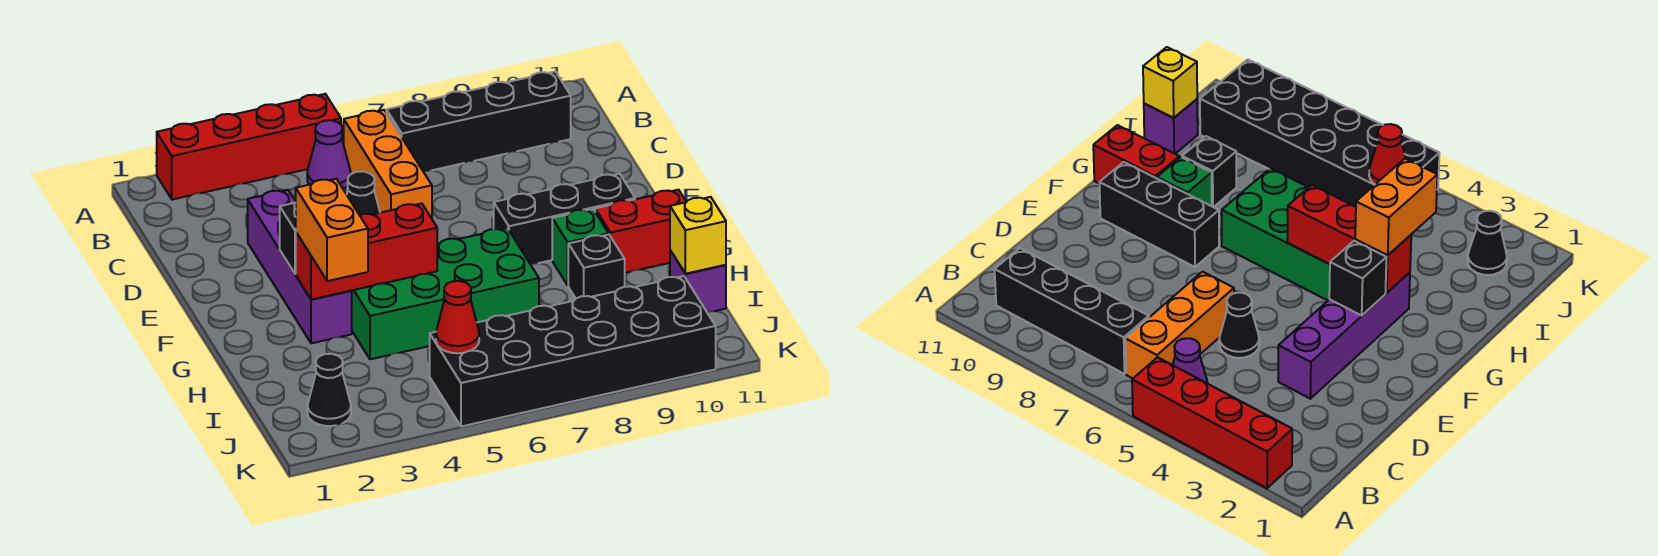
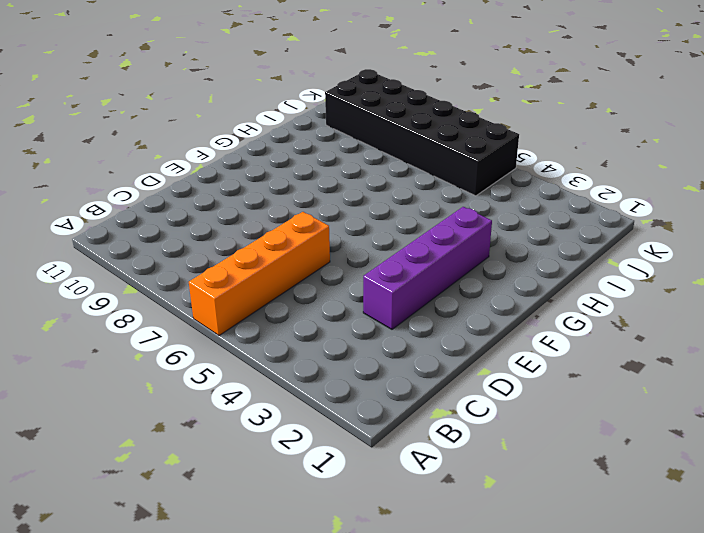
orange 1x4 brick [189,212,330,336] -> orange 1x3 brick [344,110,432,218]
none -> red 1x4 brick [157,94,341,200]
none -> purple 1x1 cone [307,120,351,189]
none -> black 1x4 brick [386,71,571,172]

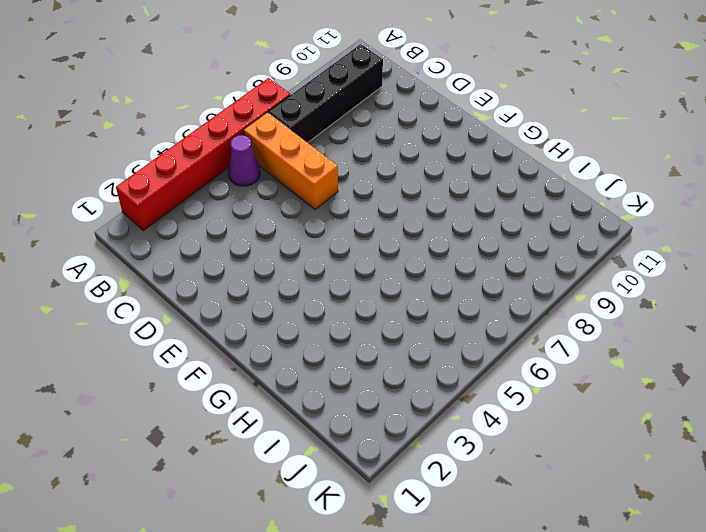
red 1x6 brick [116,78,290,230] -> red 1x4 brick [157,94,341,200]
none -> purple 1x4 brick [248,190,352,343]
none -> black 1x1 cone [347,171,380,215]
none -> black 1x3 brick [494,174,635,264]

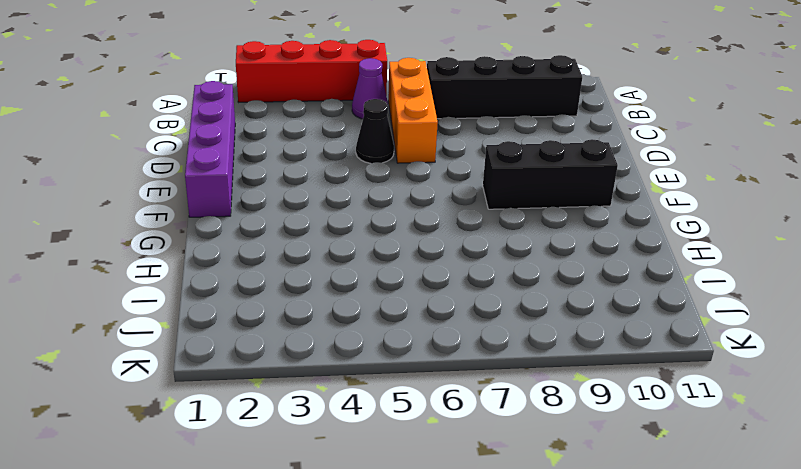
purple 1x4 brick [185,81,235,217] -> purple 1x4 brick moved to [248,190,352,343]
none -> green 2x4 brick [352,228,539,359]
none -> green 1x1 brick [552,209,608,285]
none -> red 1x2 brick [595,190,686,273]

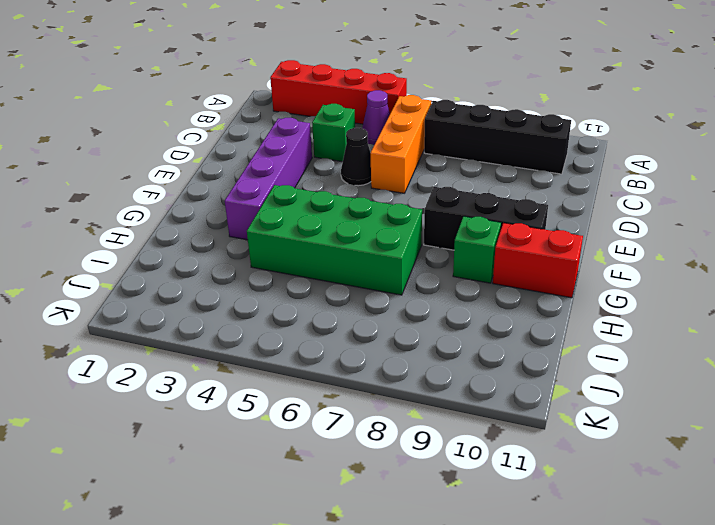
green 1x1 brick [312,104,355,162] -> none
none -> black 1x1 brick [568,234,625,298]
none -> purple 1x1 brick [670,250,726,312]
none -> black 1x1 cone [308,354,351,426]

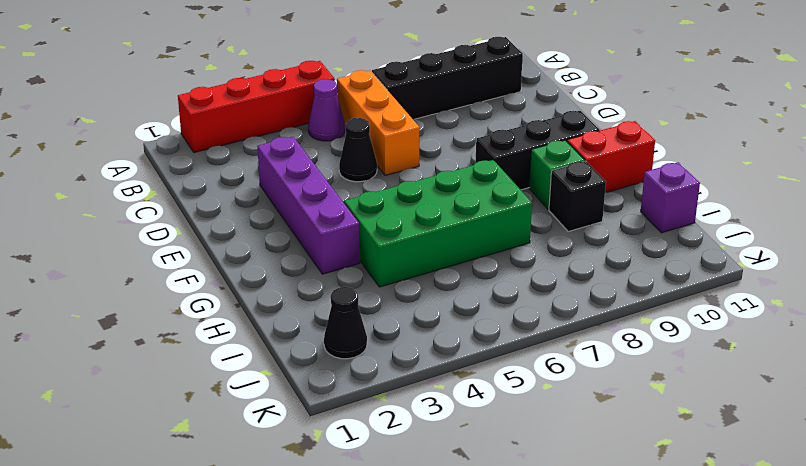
none -> black 2x6 brick [430,276,716,426]
none -> black 1x1 brick [280,203,296,274]
none -> red 1x3 brick [296,203,437,299]

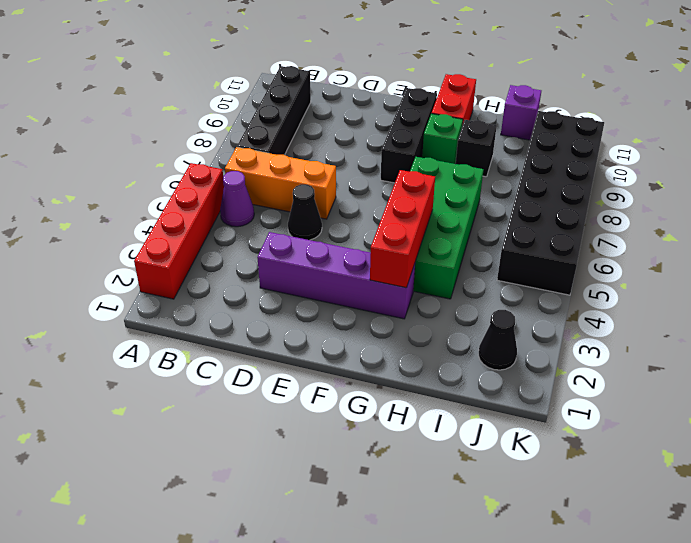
none -> black 1x1 brick [280,203,296,274]
none -> yellow 1x1 brick [670,197,726,274]
none -> red 1x1 cone [436,281,479,353]

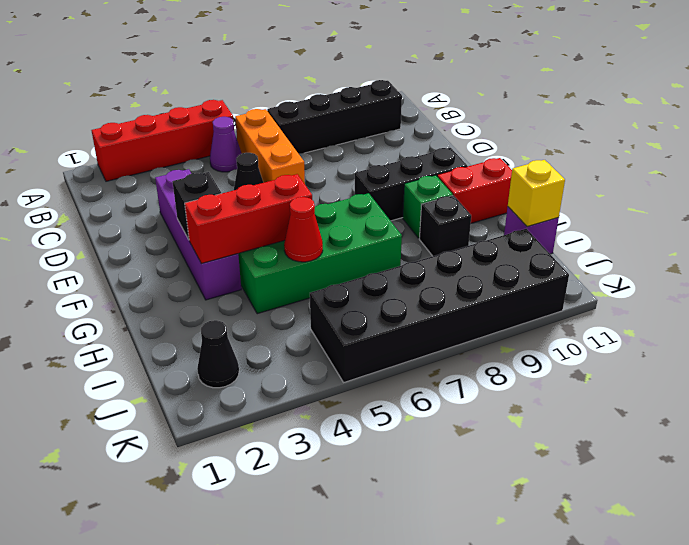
red 1x1 cone [284,197,323,262] -> red 1x1 cone moved to [436,281,479,353]
none -> orange 1x2 brick [296,179,368,281]

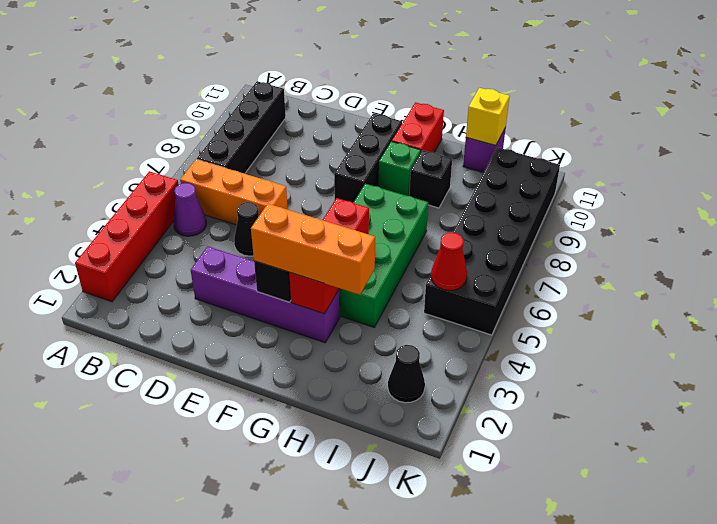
orange 1x3 brick [251,204,375,295] -> orange 1x2 brick [296,179,368,281]

